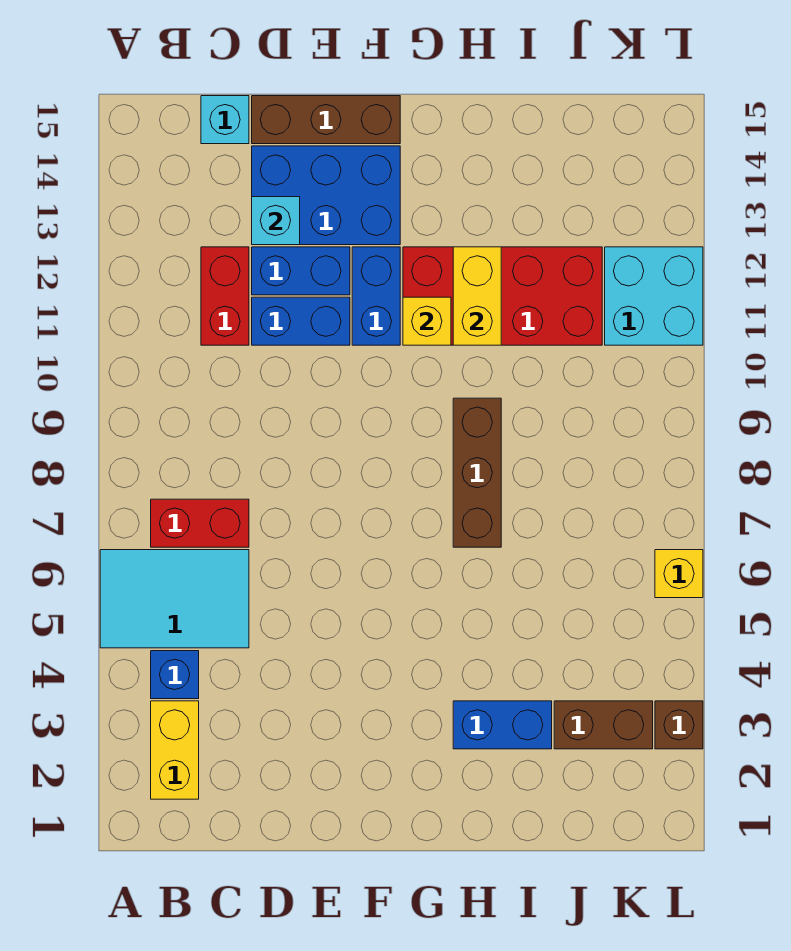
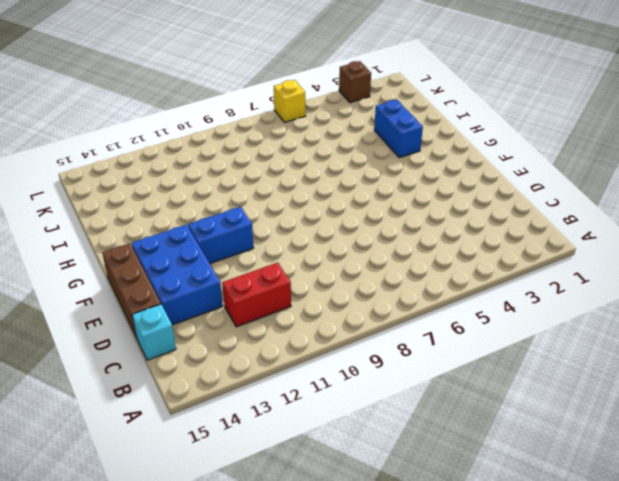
none -> cyan 2x3 tile [100,550,249,648]
none -> yellow 1x2 brick [151,701,199,799]
none -> blue 1x1 brick [151,651,199,699]

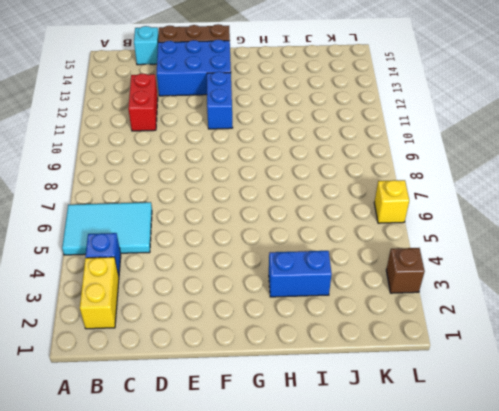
none -> red 1x2 brick [151,499,249,547]
none -> blue 1x2 brick [252,297,350,345]
none -> blue 1x2 brick [252,247,350,295]

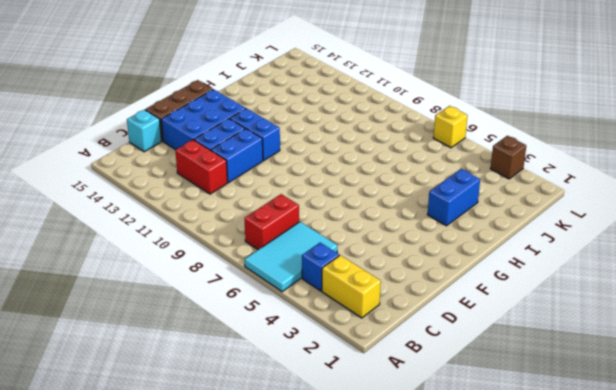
none -> red 2x4 brick [403,247,602,345]
none -> brown 1x3 brick [453,398,501,547]
none -> brown 1x2 brick [554,701,653,749]

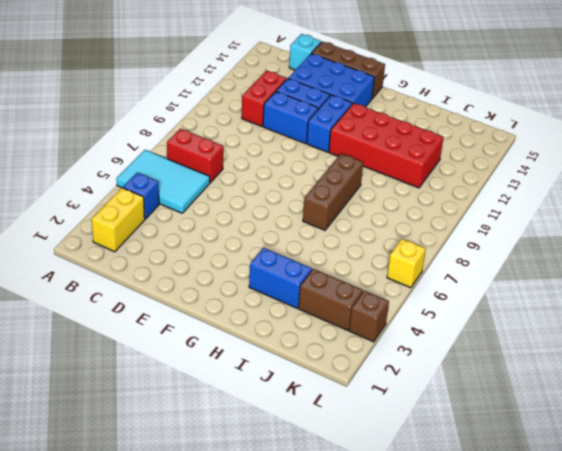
none -> cyan 2x2 brick [605,247,703,345]
none -> cyan 1x1 brick [252,197,300,245]
none -> yellow 1x1 brick [403,297,451,345]

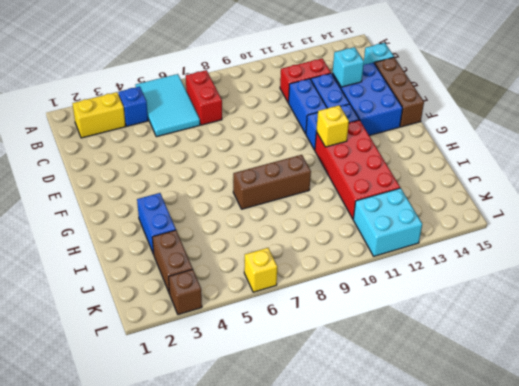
none -> yellow 1x2 brick [453,247,501,345]

